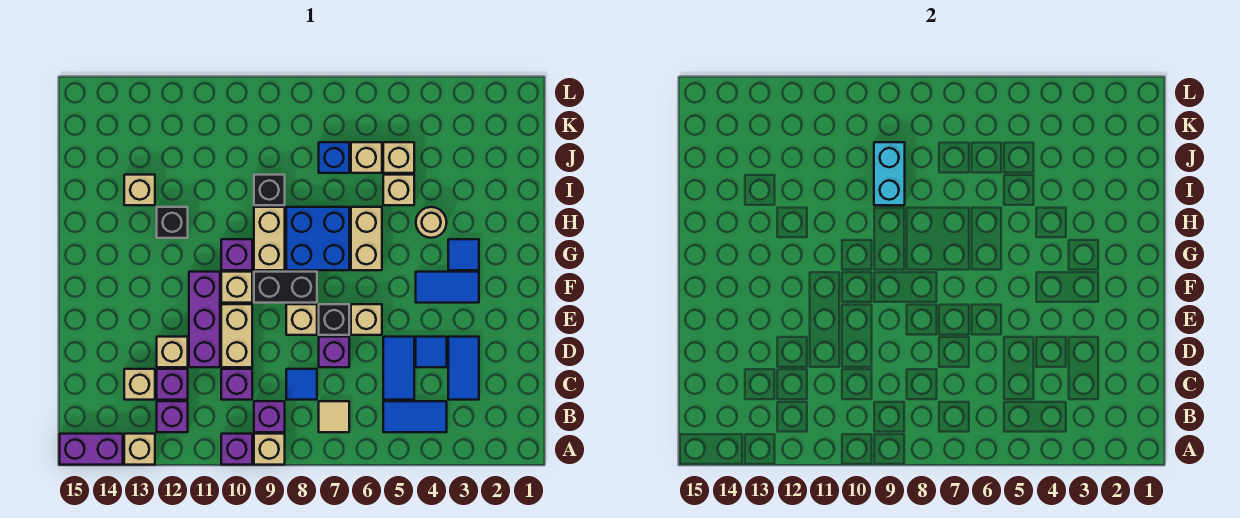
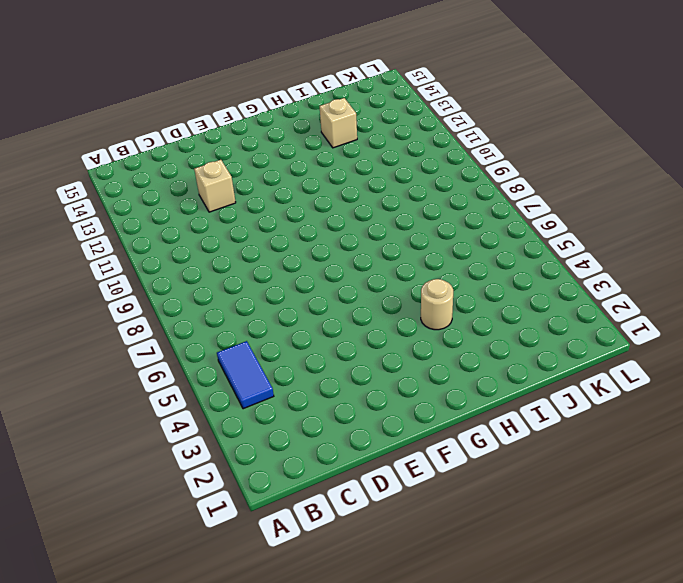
none -> tan 1x1 brick [254,434,285,465]
none -> purple 1x1 brick [221,434,252,465]
none -> tan 1x1 brick [124,434,155,465]
none -> purple 1x2 brick [60,434,123,465]

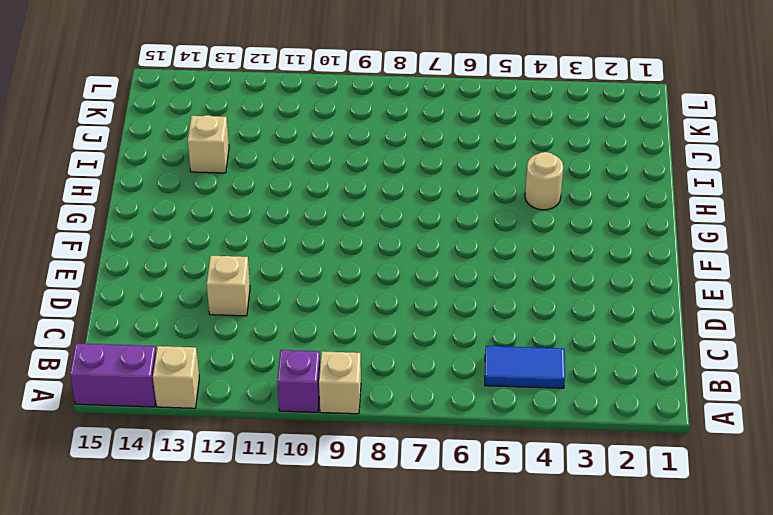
none -> tan 1x1 tile [319,401,349,432]
none -> purple 1x1 brick [254,401,285,432]
none -> purple 1x1 brick [157,401,188,432]
none -> blue 1x2 tile [448,337,479,400]

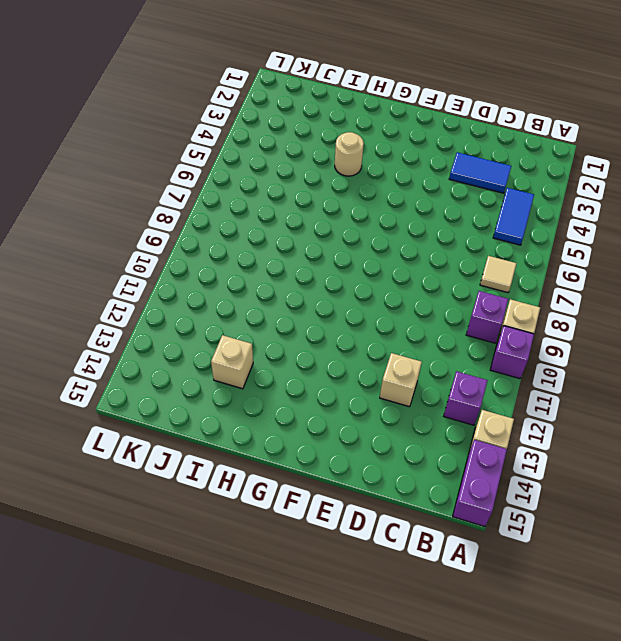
none -> blue 1x2 tile [383,337,414,400]
none -> blue 1x1 tile [286,369,317,400]
none -> purple 1x1 brick [221,369,252,400]
none -> purple 1x1 brick [157,369,188,400]

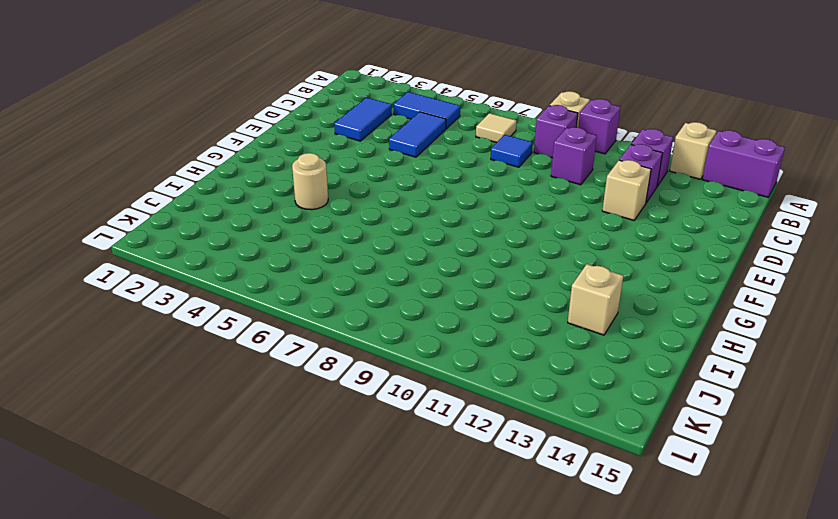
none -> tan 1x1 brick [124,369,155,400]
none -> blue 1x1 tile [416,337,447,367]
none -> purple 1x1 brick [319,337,349,367]
none -> tan 1x2 brick [221,304,252,367]

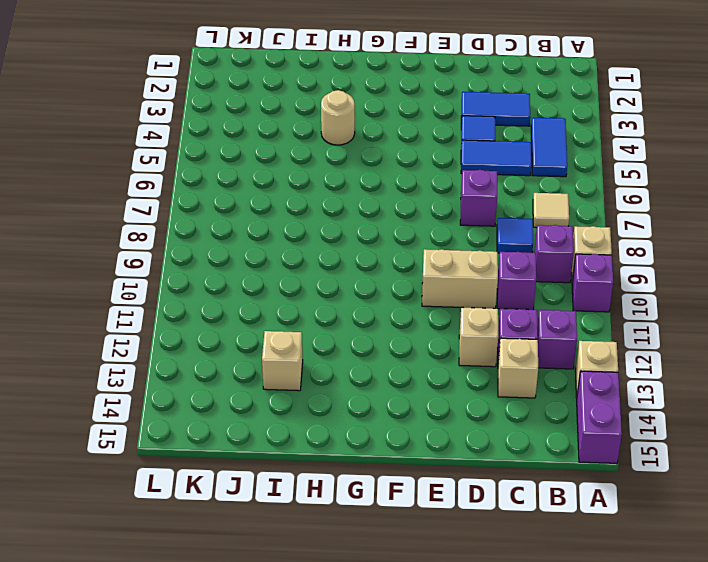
none -> purple 1x3 brick [189,272,220,367]
none -> tan 1x1 brick [351,304,382,335]
none -> black 1x1 brick [319,304,349,335]
none -> tan 1x1 brick [286,304,317,335]

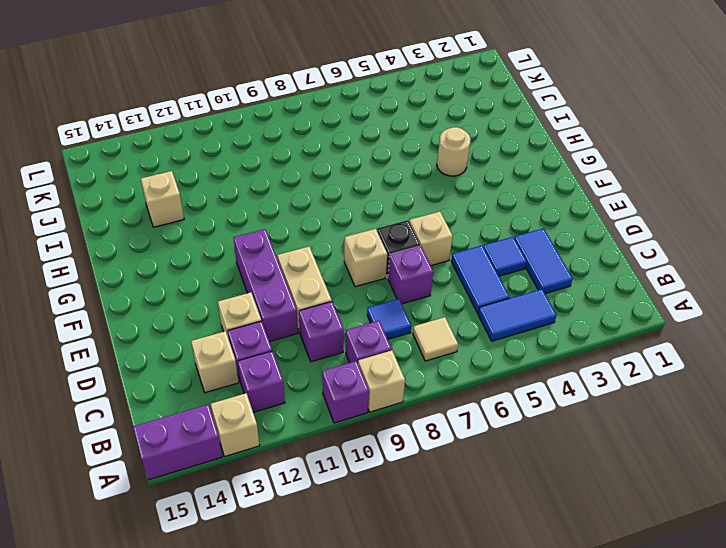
none -> blue 1x2 tile [416,272,479,303]
none -> black 1x2 brick [254,272,317,303]
none -> tan 1x1 brick [221,272,252,303]
none -> blue 1x1 tile [448,239,479,270]

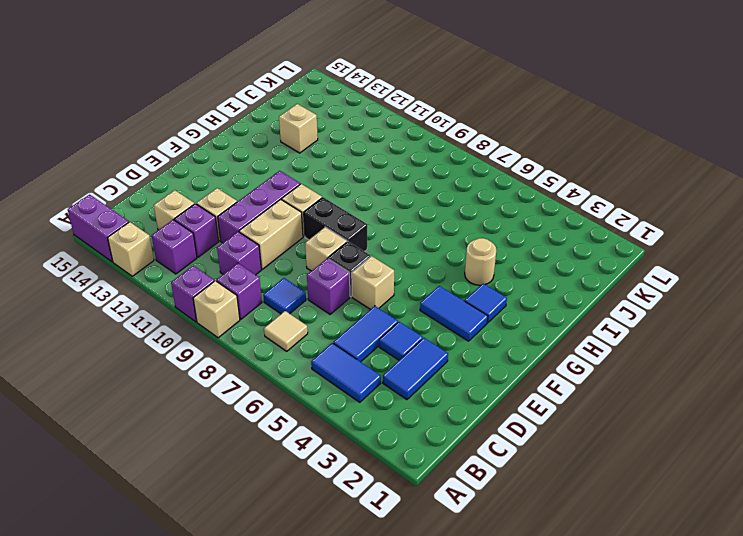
none -> tan 1x2 brick [351,207,382,270]
none -> blue 2x2 brick [286,207,349,270]
none -> tan 1x2 brick [254,207,285,270]
none -> purple 1x1 brick [221,239,252,270]

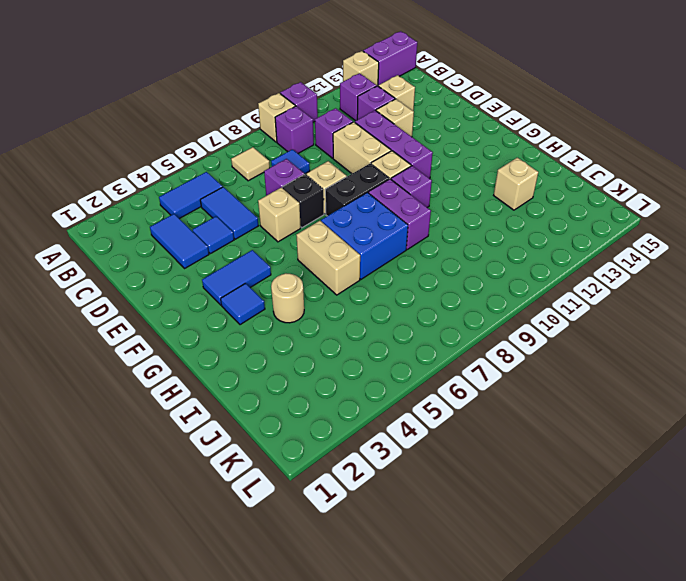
purple 1x2 brick [368,179,431,249] -> tan 1x2 brick [254,207,285,270]
none -> black 1x1 brick [157,207,188,238]
none -> tan 1x1 brick [383,175,414,205]
none -> black 1x1 brick [254,175,285,205]
none -> tan 1x1 brick [383,142,414,173]

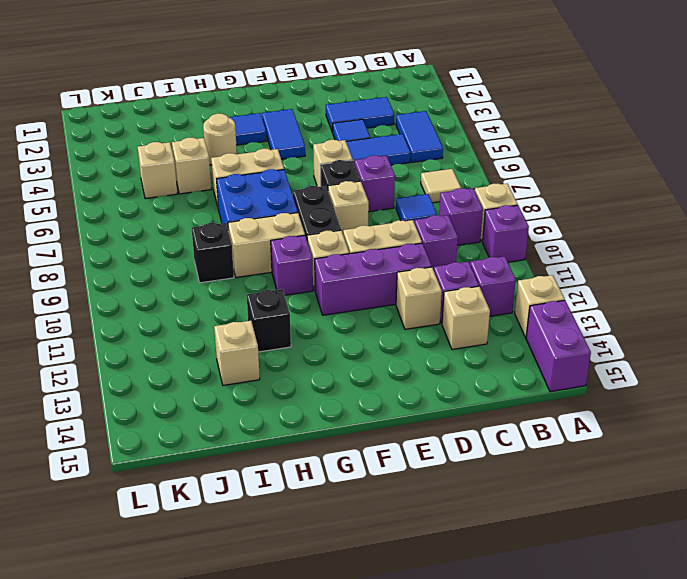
none -> tan 1x1 brick [351,142,382,173]
none -> blue 1x1 brick [319,142,349,173]
none -> cyan 1x2 brick [874,142,905,205]

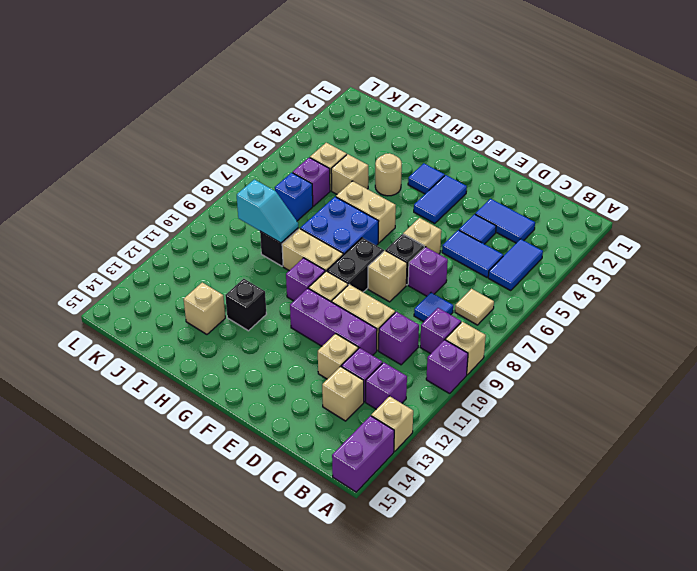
cyan 1x2 slope [237,179,298,243] -> cyan 1x2 brick [874,142,905,205]
purple 1x1 brick [293,158,330,206] -> tan 1x1 brick [351,142,382,173]

